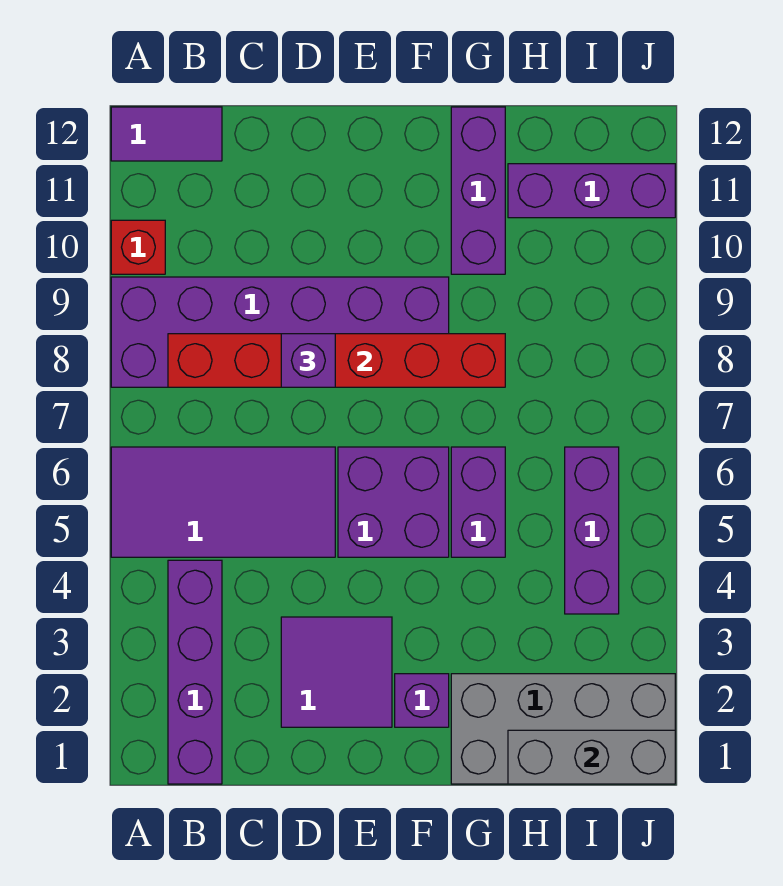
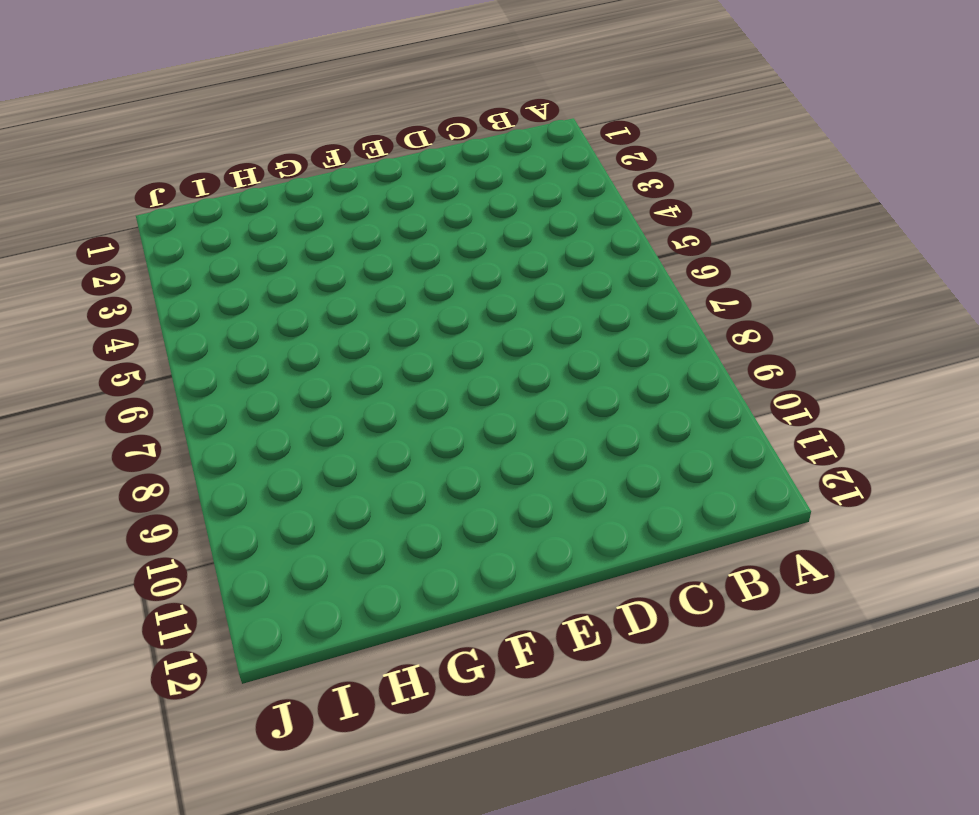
none -> purple 2x4 tile [111,447,335,557]
none -> purple 2x6 brick [111,277,449,387]
none -> red 1x1 brick [111,220,165,274]

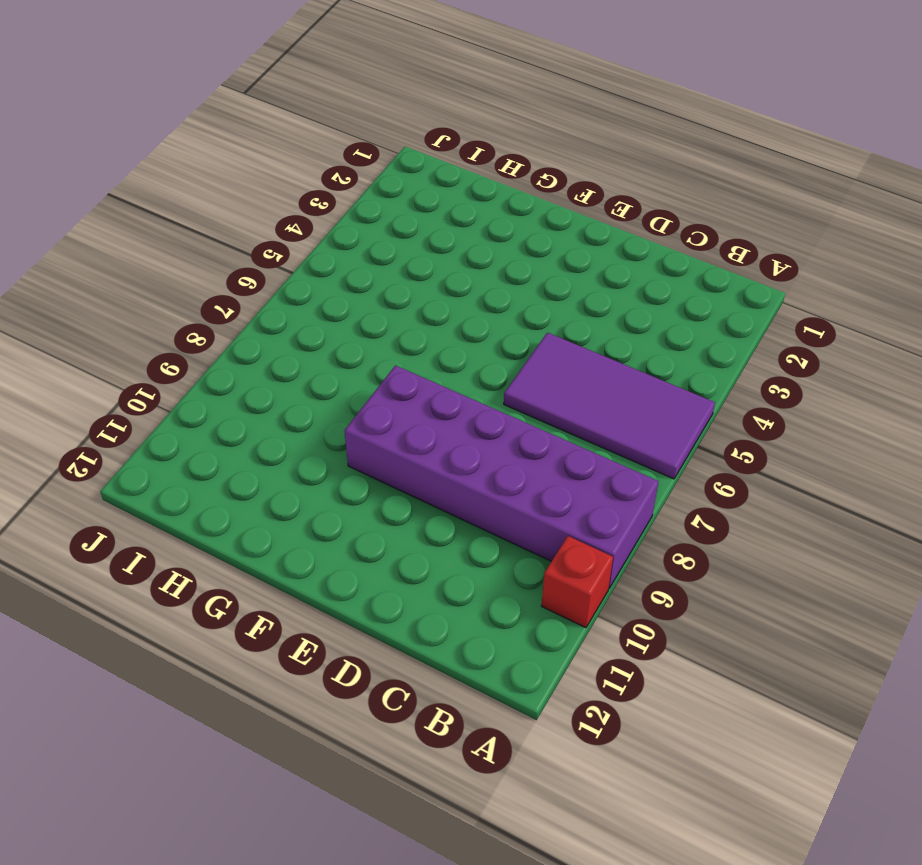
none -> purple 1x2 tile [111,107,222,161]
none -> purple 1x4 brick [168,560,222,784]
none -> purple 2x2 tile [281,617,392,727]

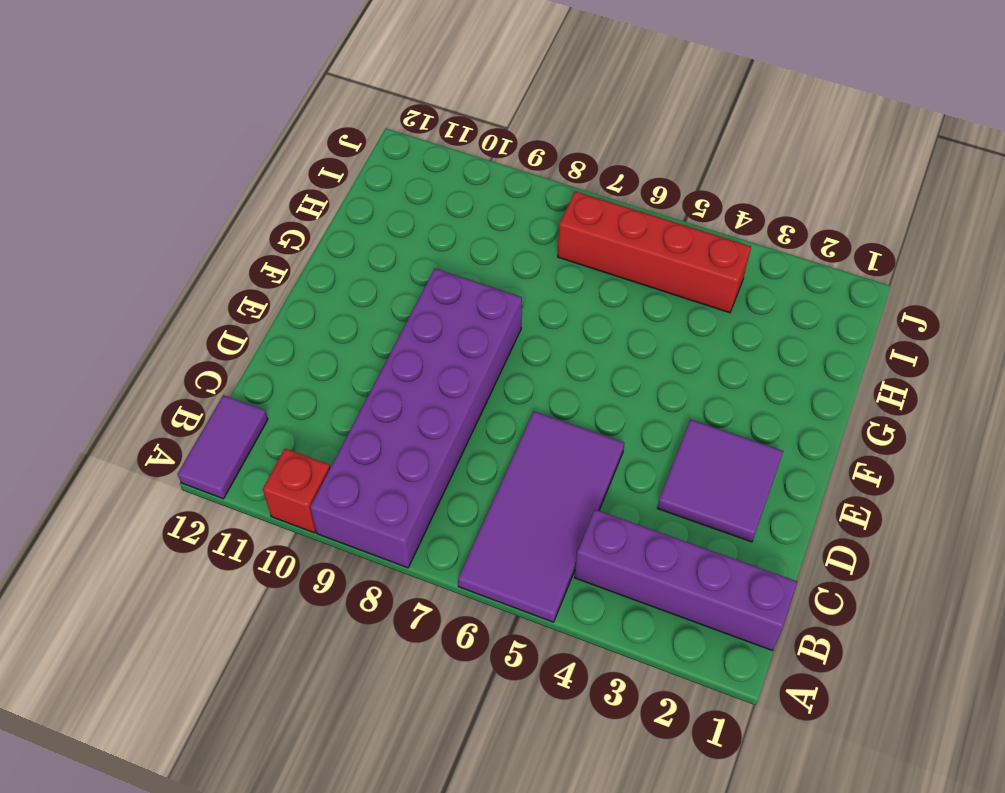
red 1x4 brick [558,191,751,313] -> purple 1x3 brick [565,447,619,614]
none -> purple 2x2 brick [338,447,449,557]
none -> purple 1x1 brick [395,674,449,727]
none -> grey 2x4 brick [451,674,675,784]

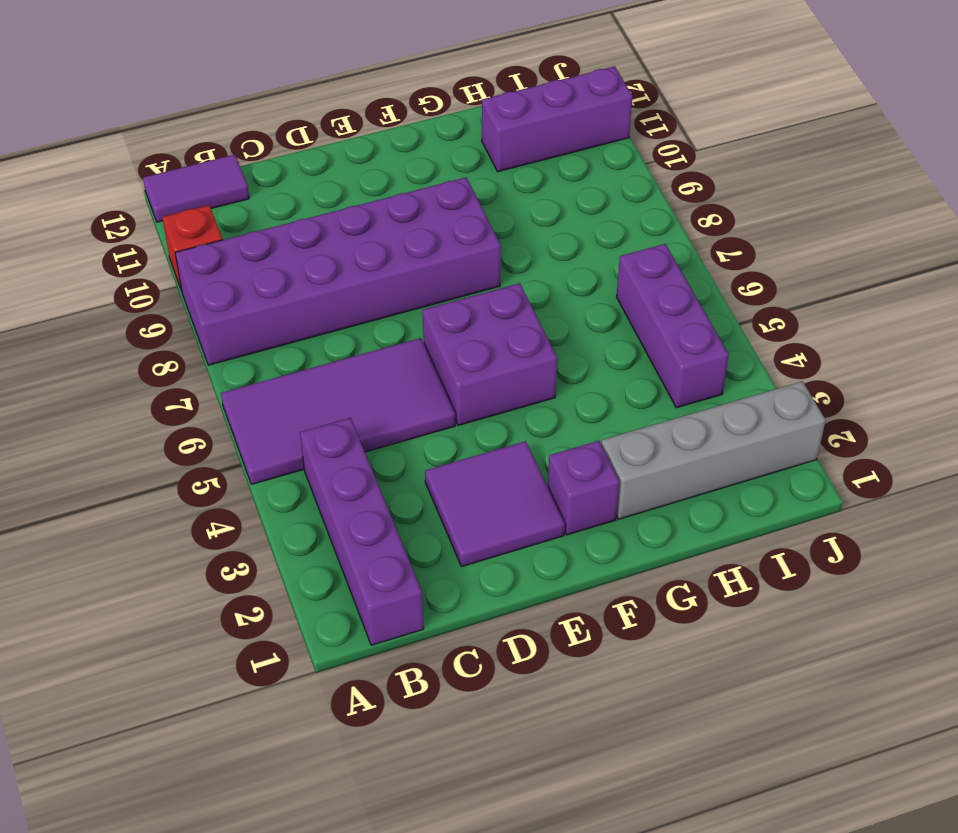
grey 1x4 brick [601,381,826,519] -> grey 2x4 brick [451,674,675,784]
none -> purple 1x2 brick [451,447,505,557]
none -> purple 1x3 brick [451,107,505,274]
none -> red 1x6 brick [168,334,505,387]

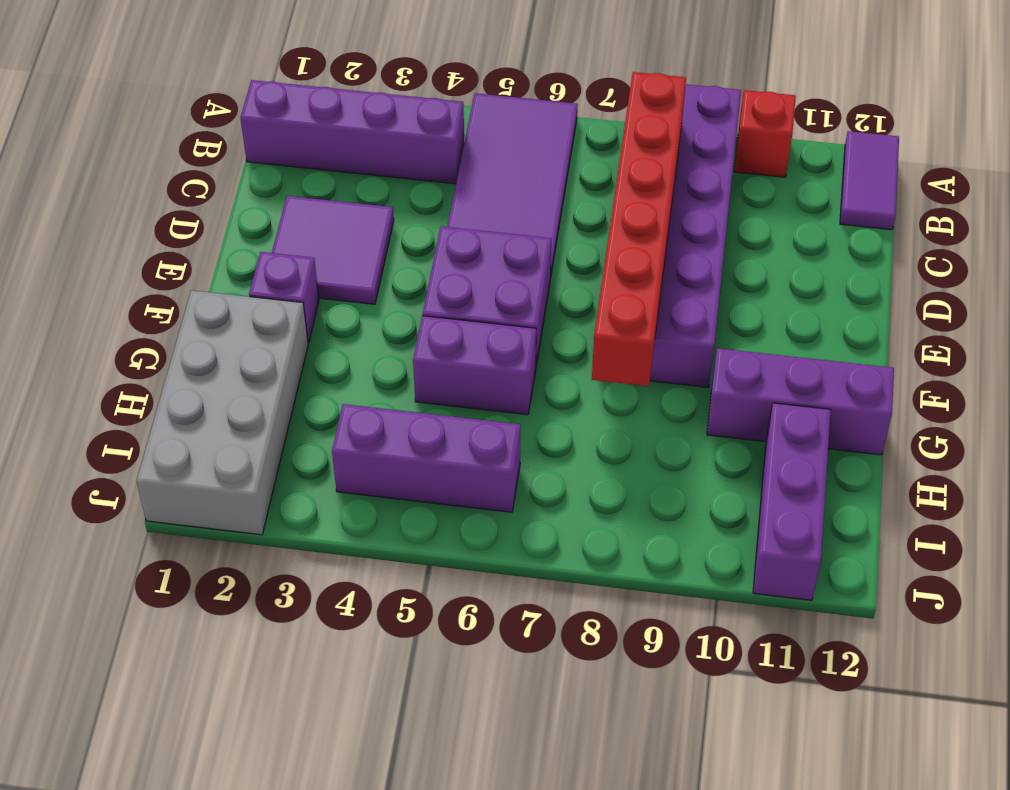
none -> grey 1x3 brick [508,730,675,784]
none -> purple 1x1 brick [281,334,335,387]

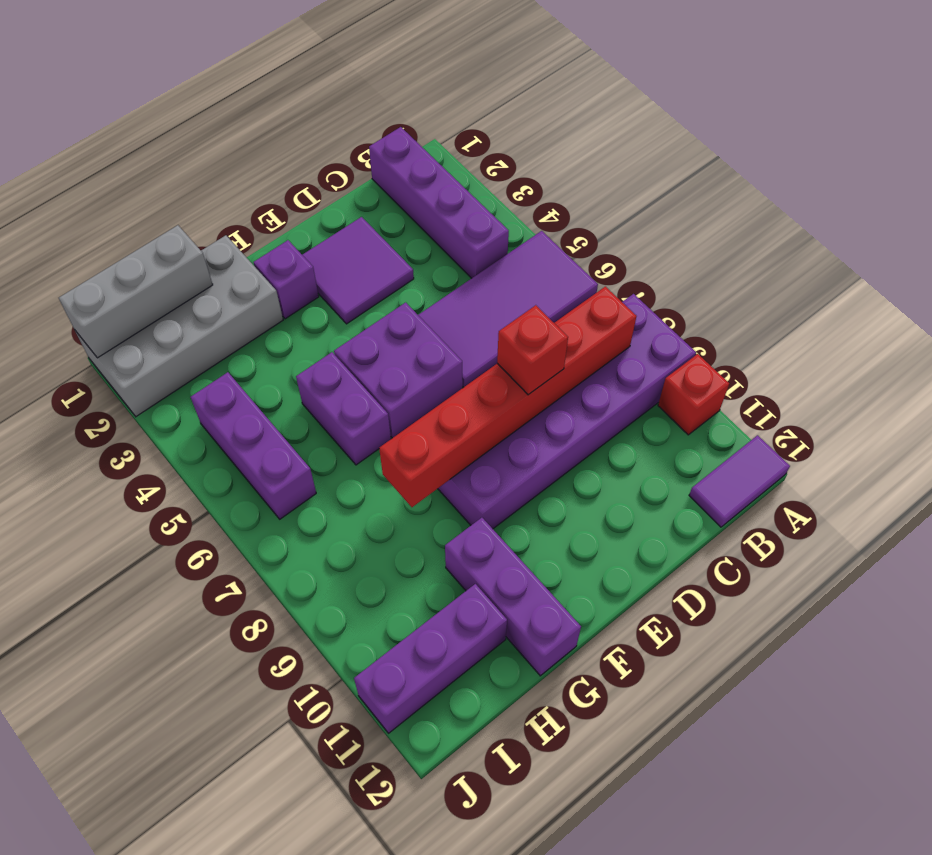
red 1x1 brick [497,305,568,395] -> purple 1x1 brick [281,334,335,387]

